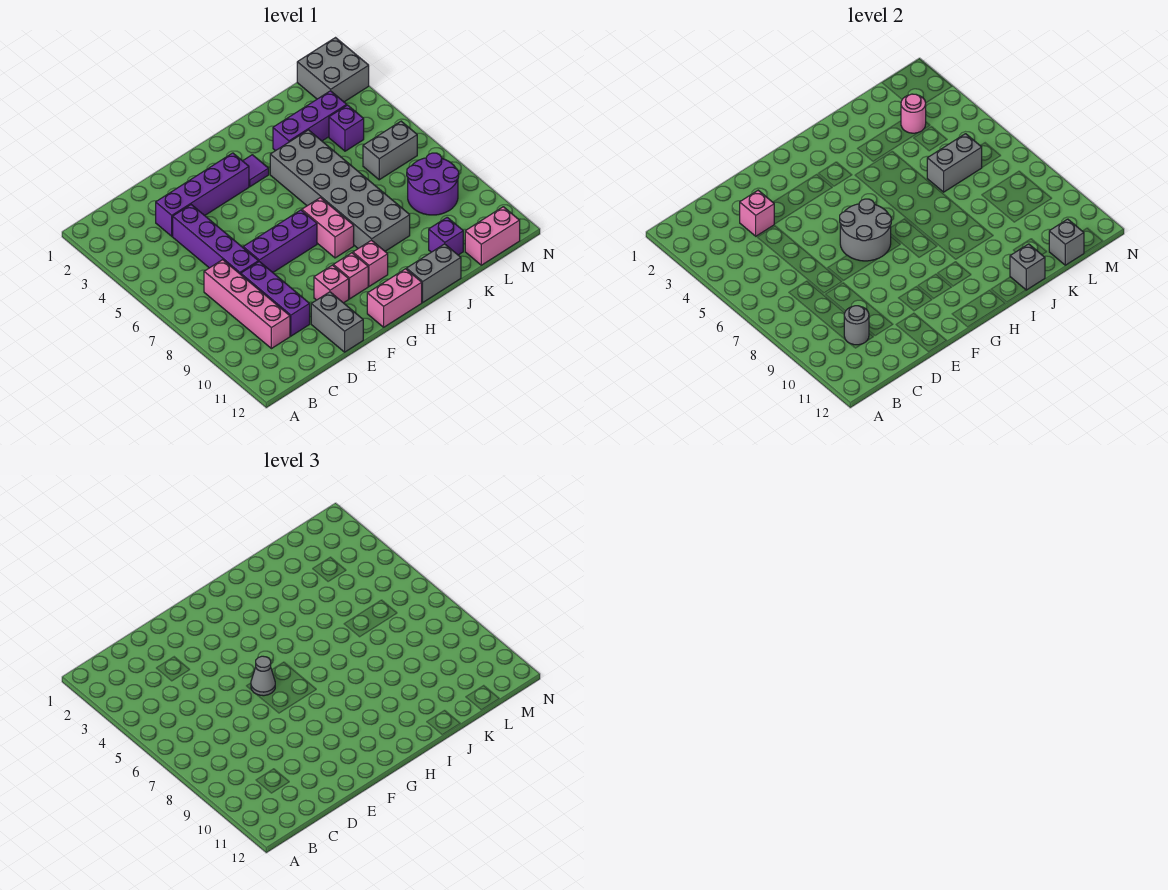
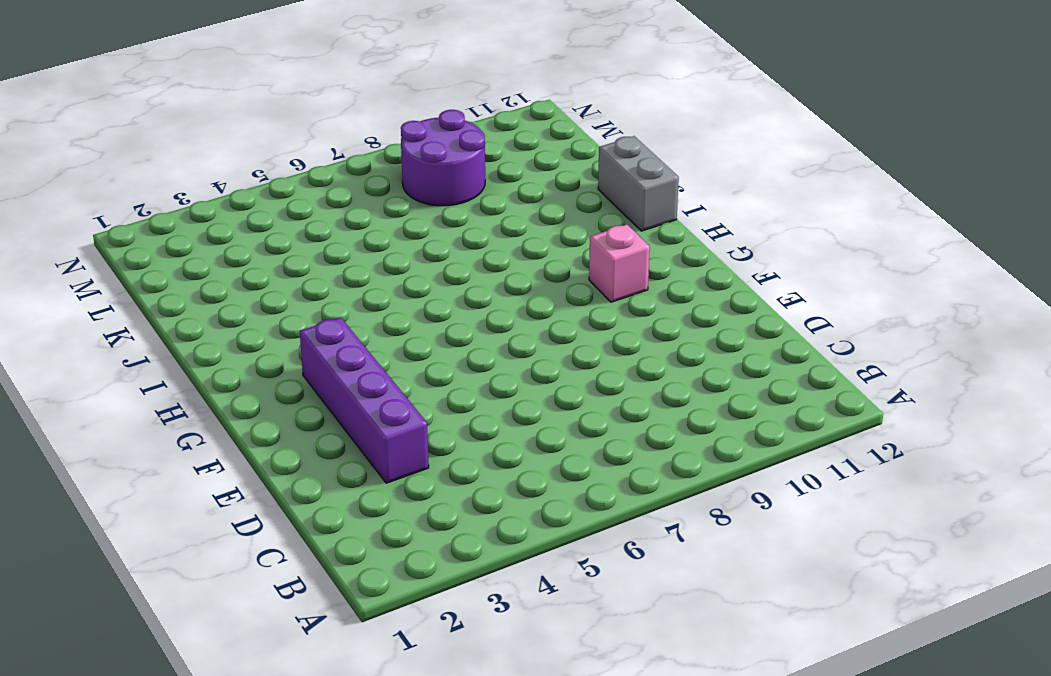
none -> pink 1x4 brick [204,260,290,349]
none -> purple 1x4 brick [173,205,259,274]
none -> purple 1x3 brick [241,262,310,336]

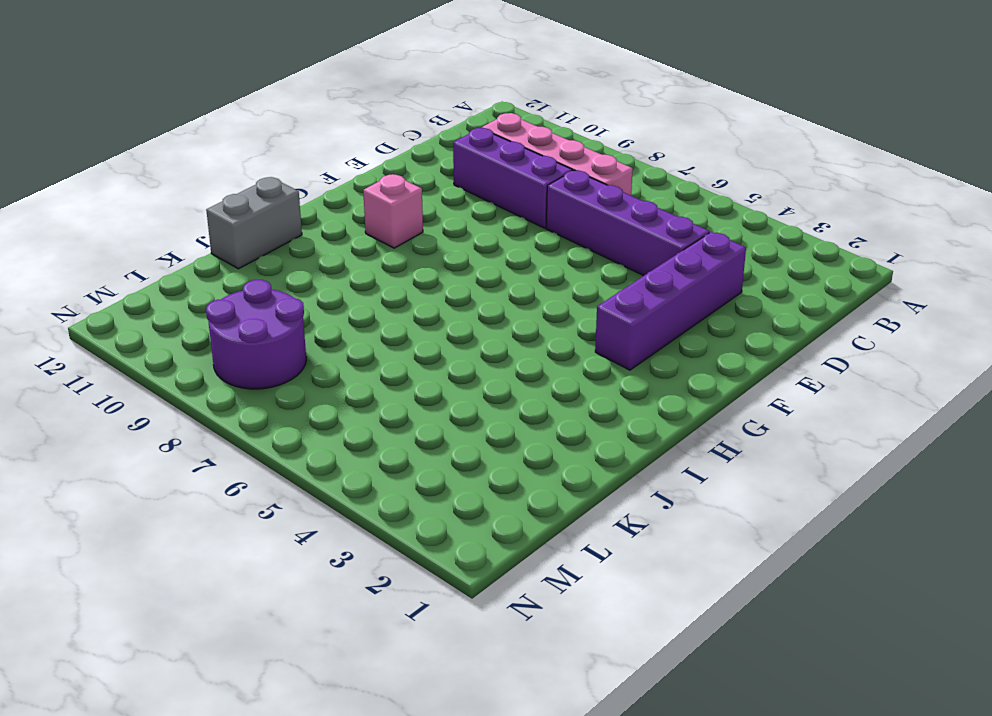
none -> purple 1x3 brick [243,210,317,272]
none -> grey 1x2 brick [311,292,363,352]
none -> pink 1x1 brick [314,265,349,303]

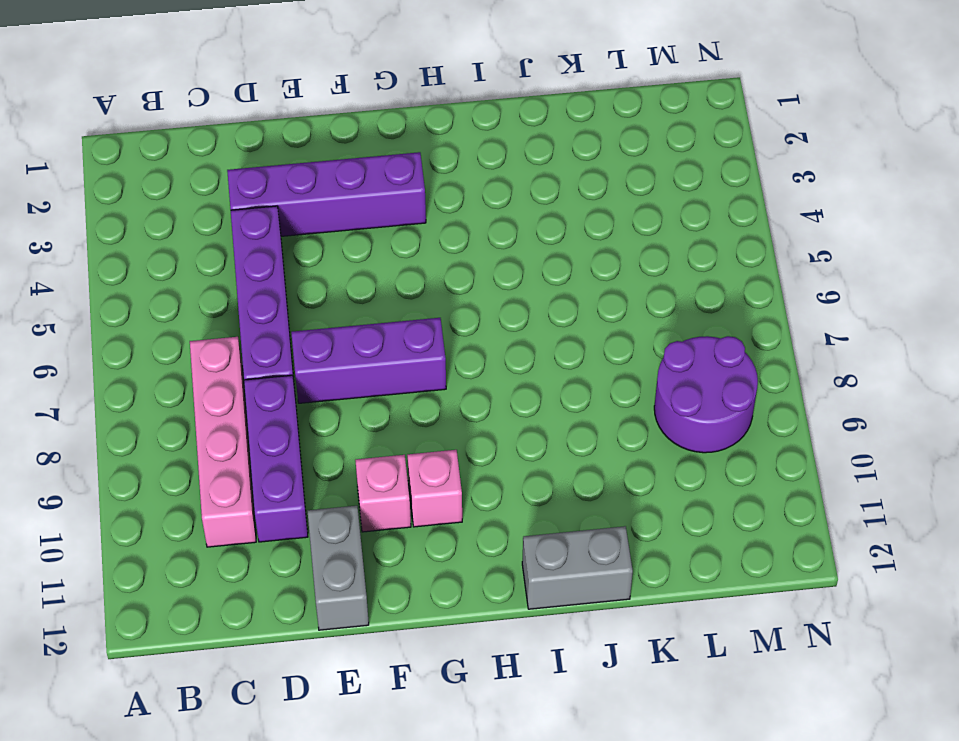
none -> pink 1x2 brick [367,269,422,327]
none -> purple 1x1 tile [243,155,269,187]
none -> pink 1x2 brick [302,198,354,258]

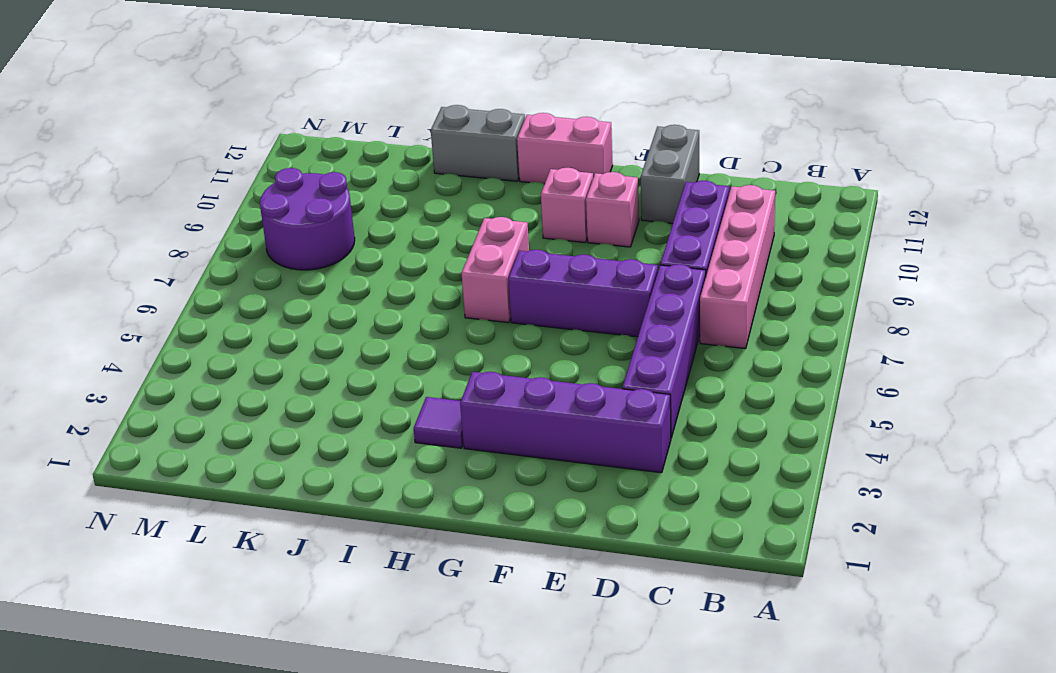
none -> pink 1x1 brick [353,240,388,286]
none -> grey 2x6 brick [270,130,410,251]
none -> purple 1x3 brick [273,91,347,151]

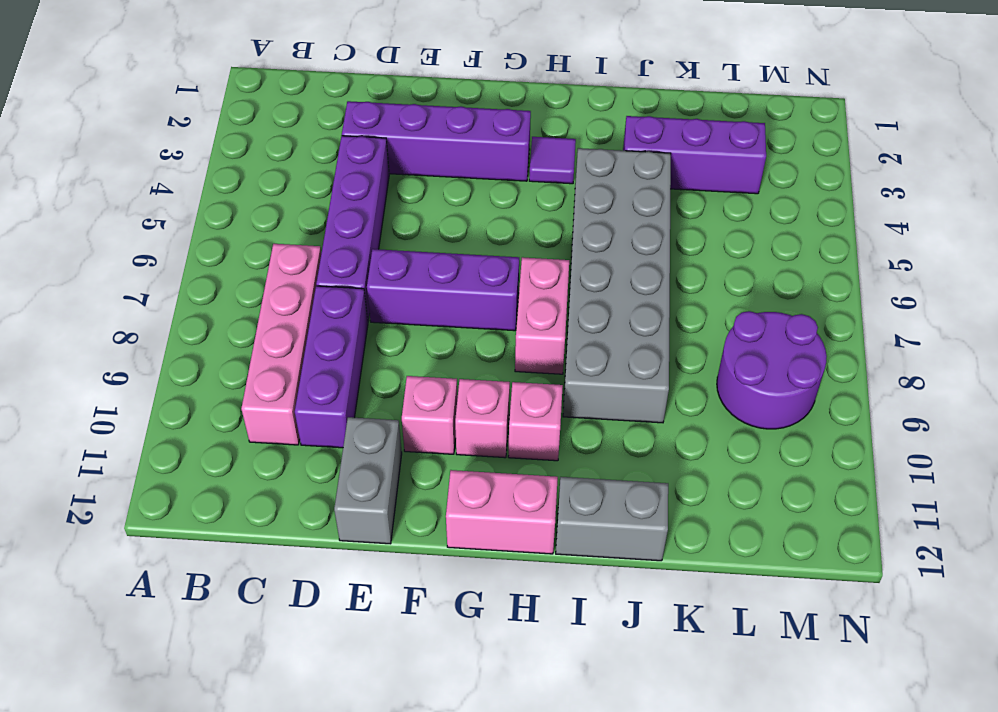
none -> purple 1x1 brick [429,217,463,255]
none -> purple 1x1 brick [329,105,364,151]
none -> grey 1x2 brick [363,121,417,180]

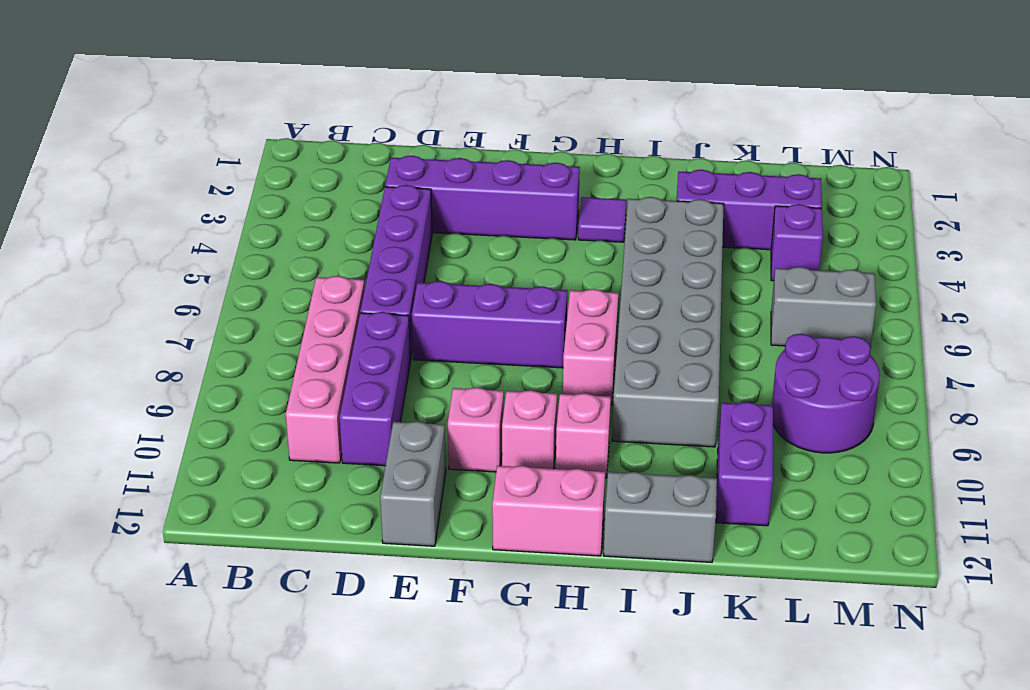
purple 1x2 brick [716,402,773,526] -> purple 1x1 brick [429,217,463,255]
none -> pink 1x2 brick [465,207,520,265]
none -> grey 2x2 brick [297,38,369,102]
none -> grey 1x1 round brick [844,306,869,345]

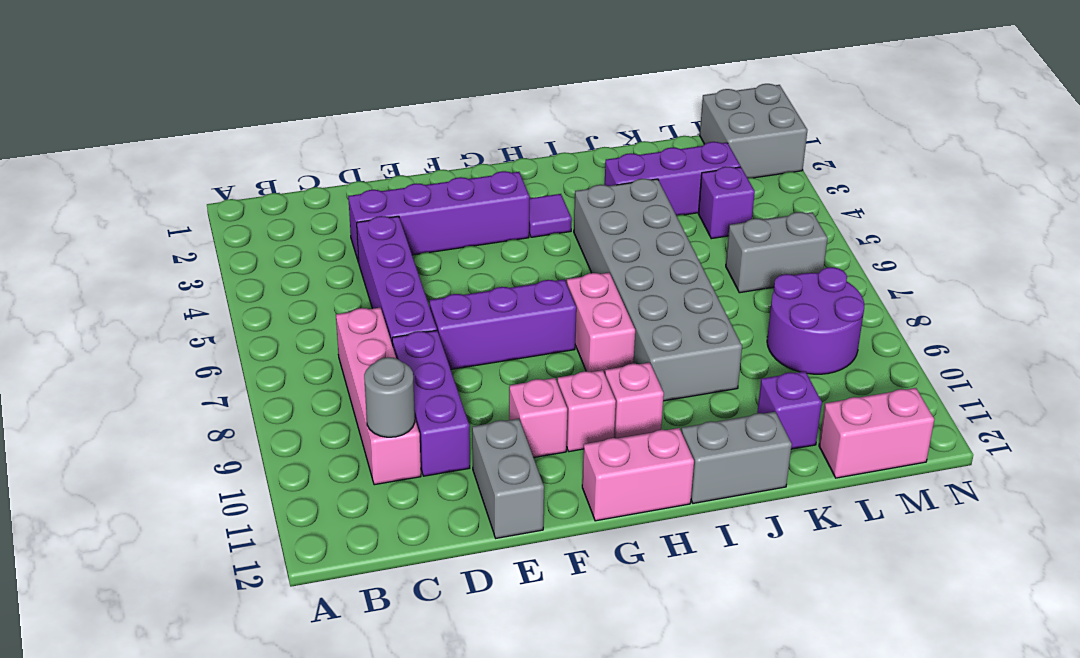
none -> pink 1x1 brick [740,190,774,236]
none -> grey 2x2 round brick [840,199,891,261]
none -> grey 1x1 brick [1010,244,1045,290]

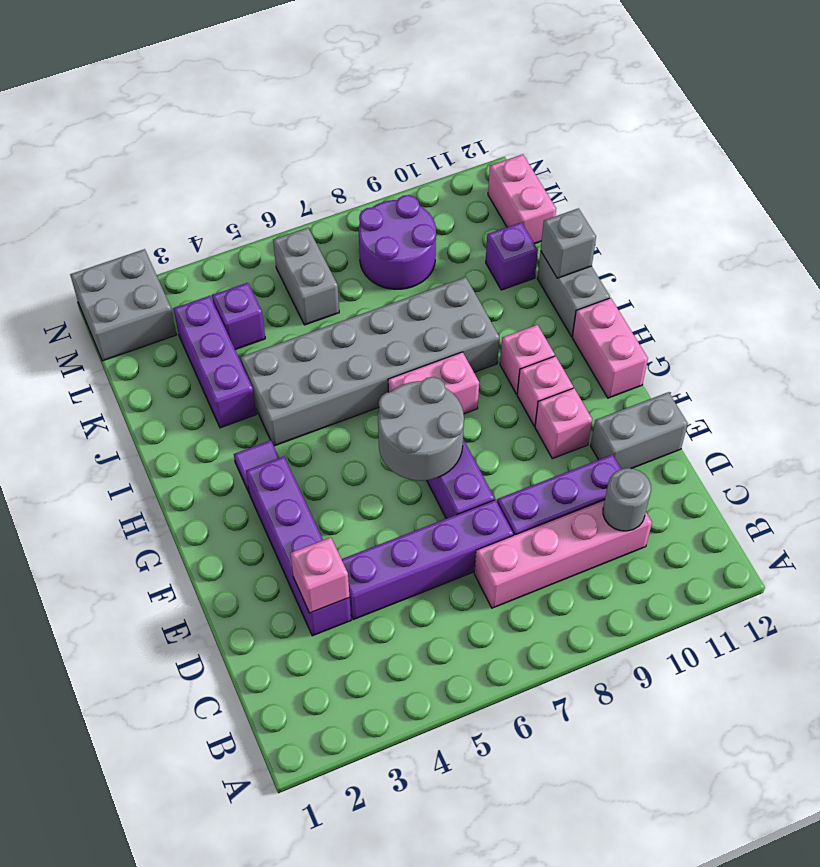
none -> grey 1x2 brick [927,134,982,192]
none -> pink 1x1 round brick [901,94,926,133]
none -> grey 1x1 brick [1049,219,1084,265]

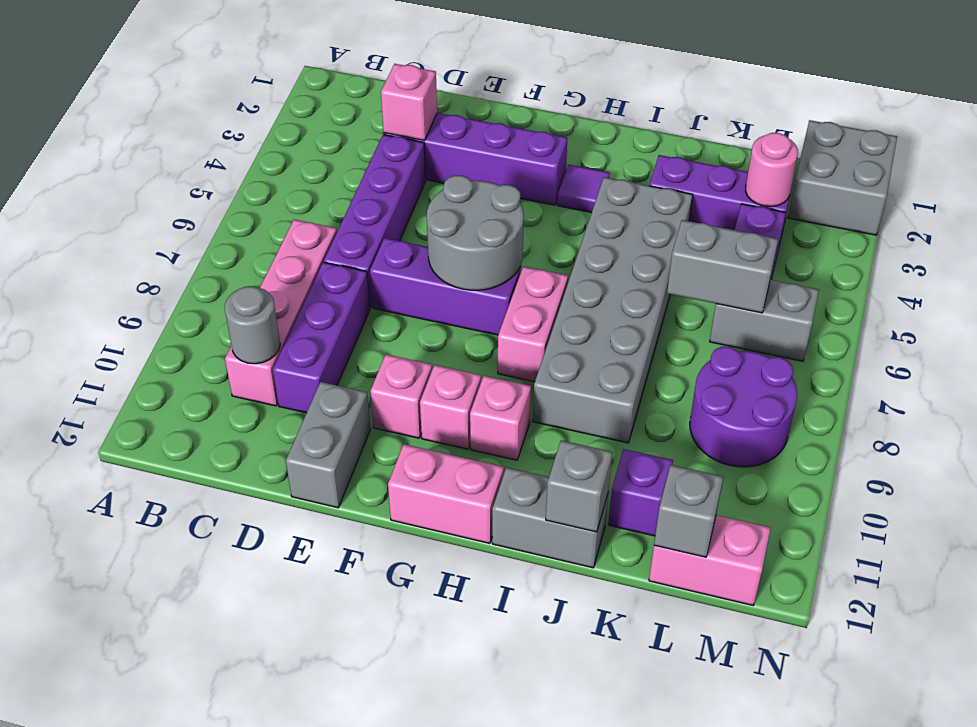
none -> grey 1x1 cone [251,656,275,696]

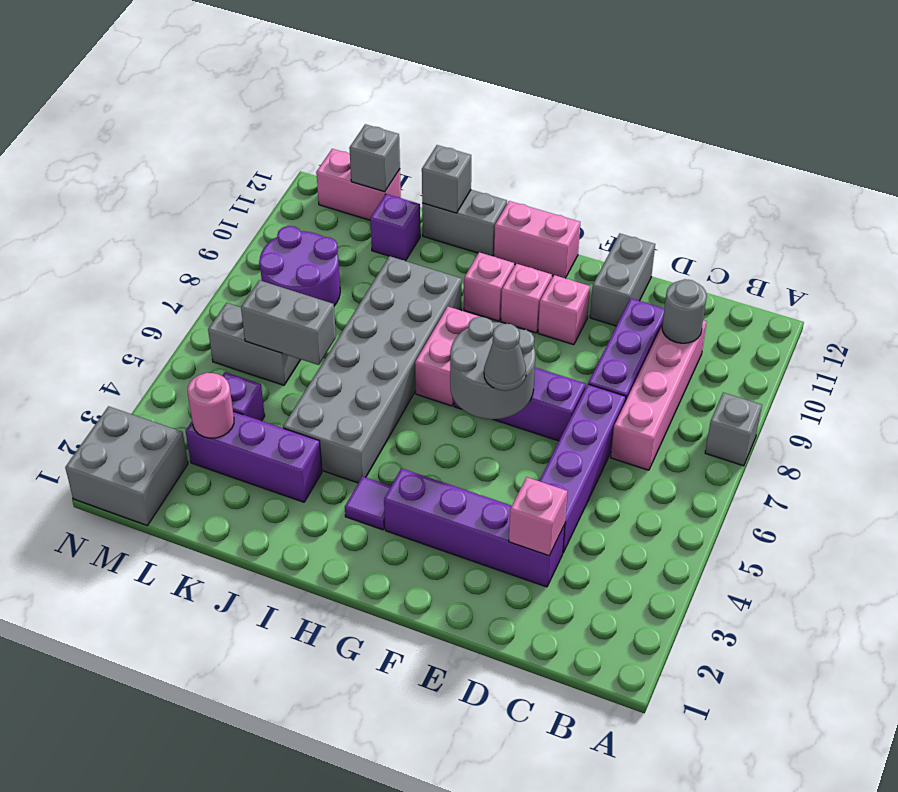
grey 1x1 brick [705,393,762,466] -> none

